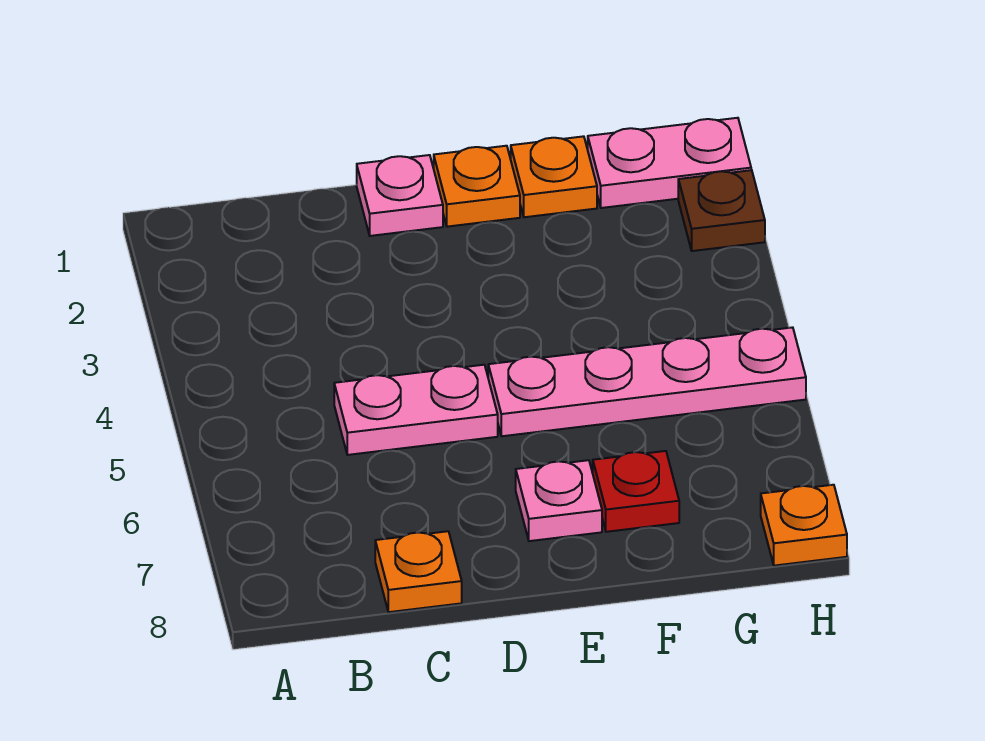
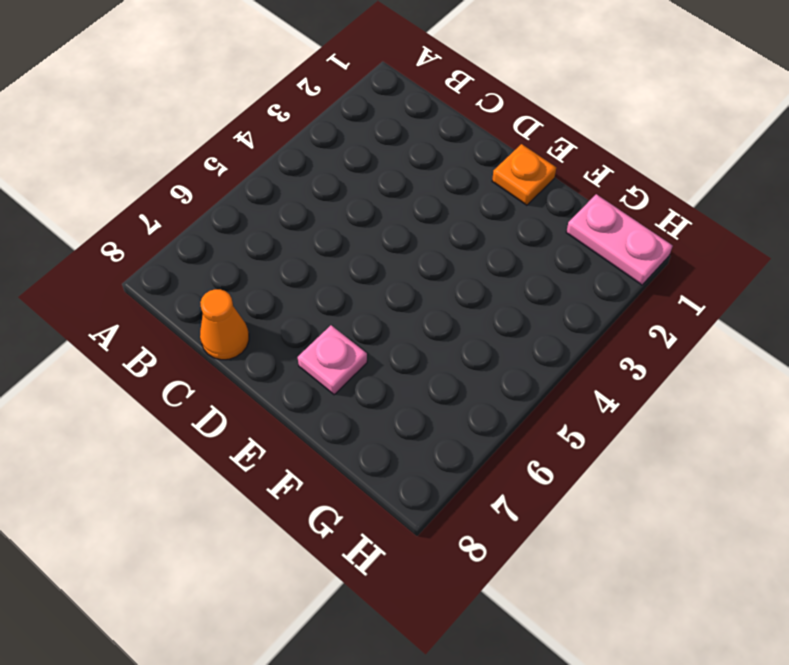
orange 1x1 cone [200,289,249,360] -> orange 1x1 plate [375,531,462,612]
none -> pink 1x2 plate [334,365,498,455]
none -> pink 1x1 plate [357,155,443,236]

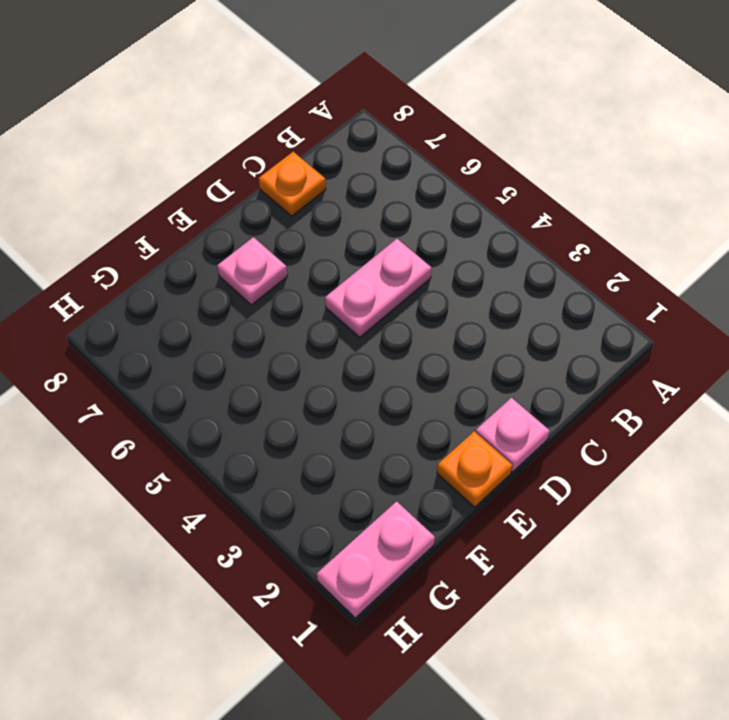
none -> pink 1x4 plate [488,327,806,436]
none -> orange 1x1 plate [511,136,597,217]

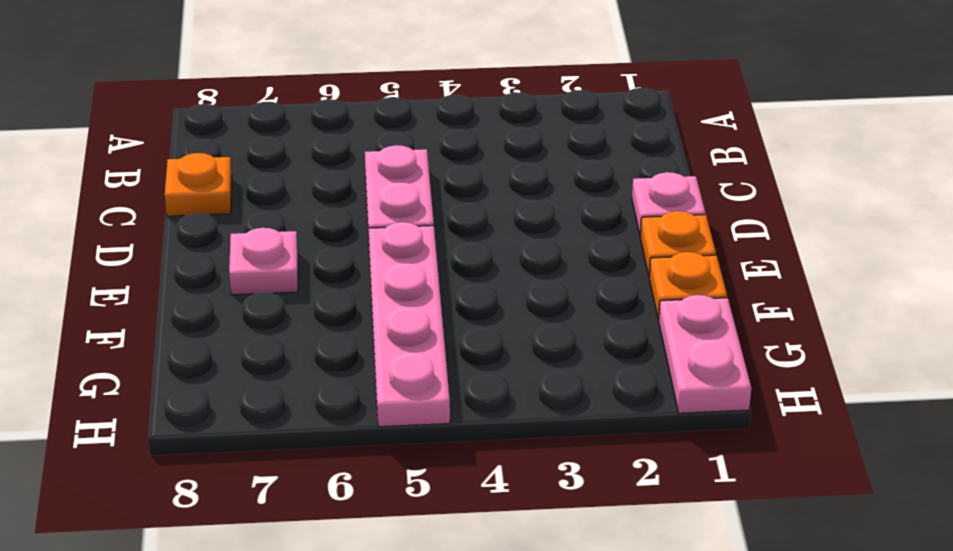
none -> red 1x1 plate [593,451,679,532]
none -> brown 1x1 plate [678,170,765,251]

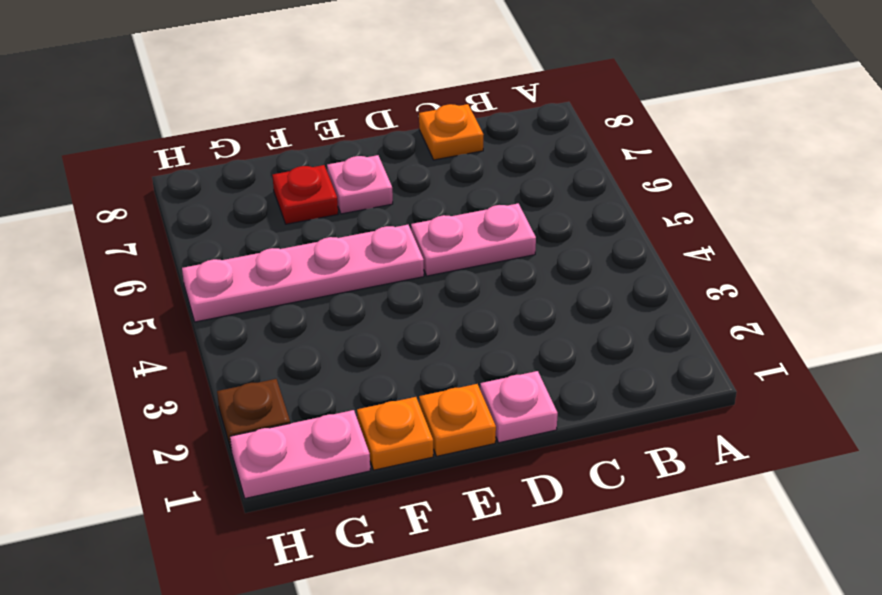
none -> orange 1x1 plate [761,485,847,566]

